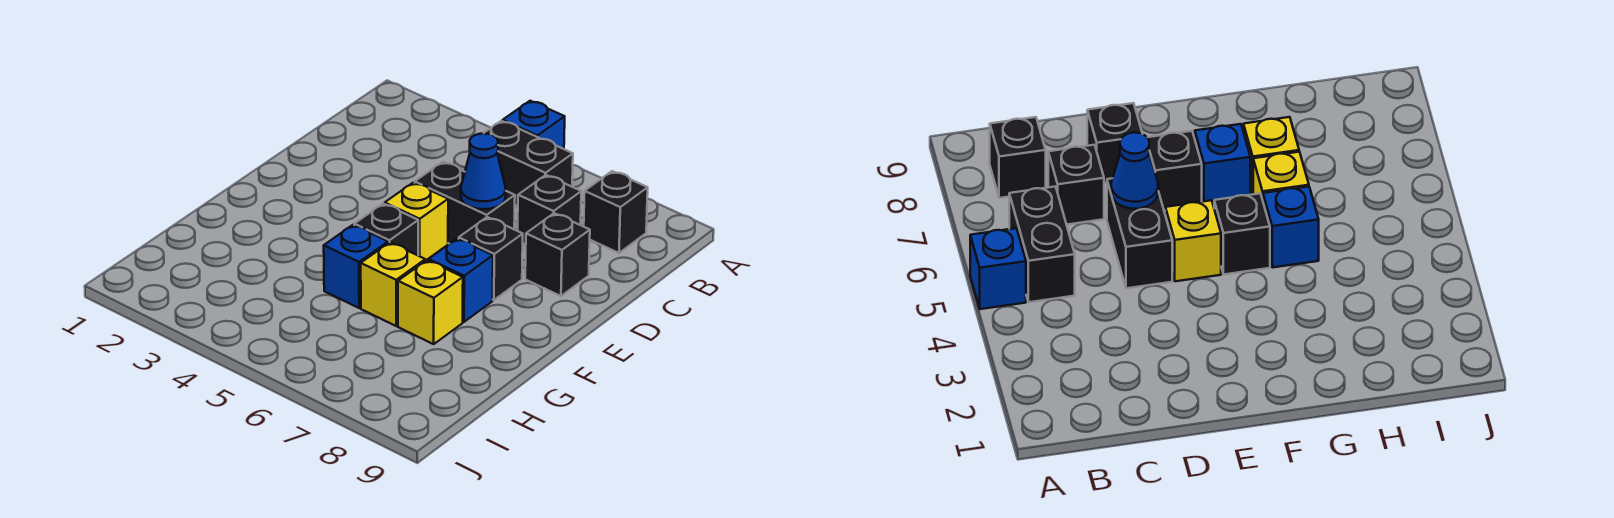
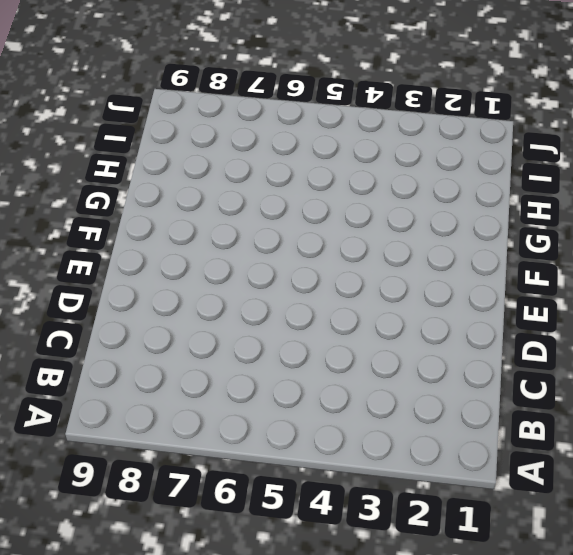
none -> blue 1x1 brick [503,101,565,149]
none -> black 1x2 brick [484,121,573,206]
none -> black 1x1 brick [584,171,648,253]

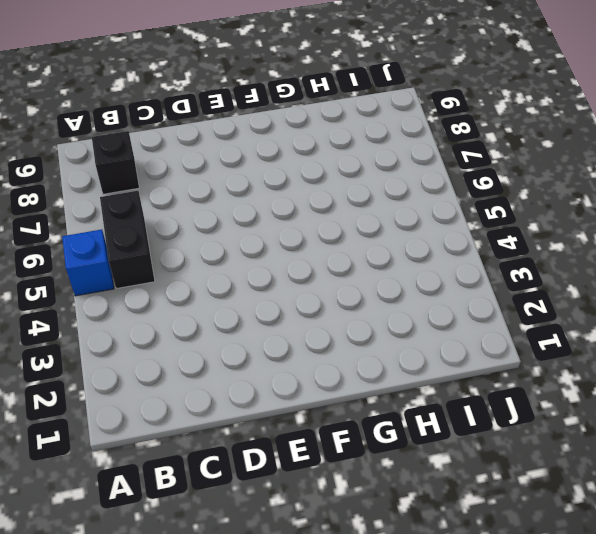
none -> black 1x1 brick [518,175,581,244]
none -> black 1x2 brick [415,162,515,244]
none -> black 1x1 brick [525,213,590,296]

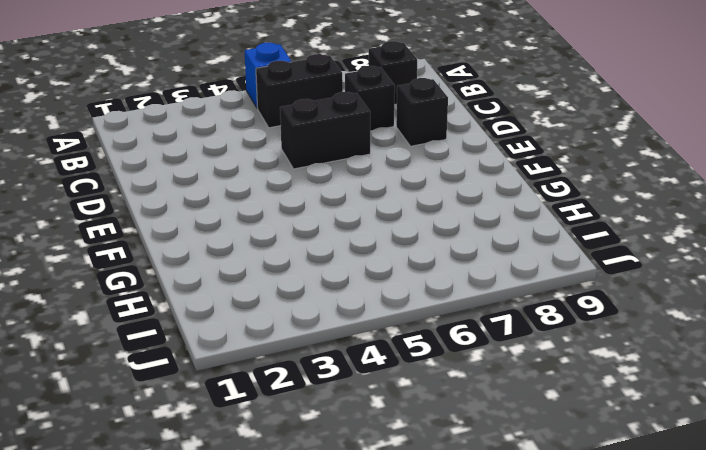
none -> yellow 1x1 brick [385,183,448,261]
none -> black 1x1 brick [459,217,523,300]
none -> black 1x1 brick [354,204,418,255]

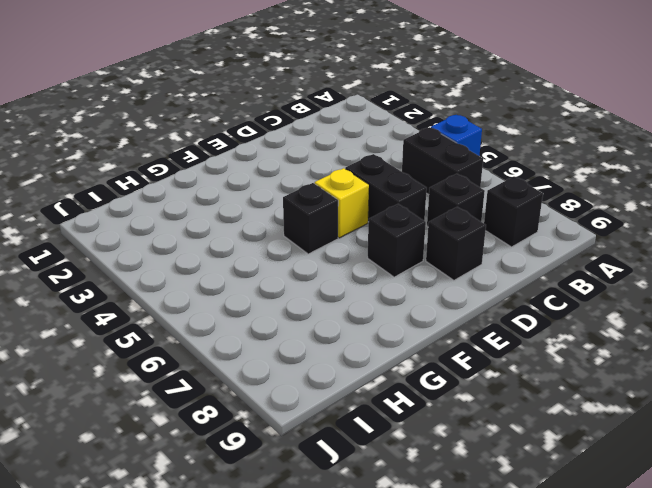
none -> blue 1x1 brick [429,238,493,322]
none -> blue 1x1 brick [324,225,388,308]
none -> yellow 1x1 brick [361,243,425,326]

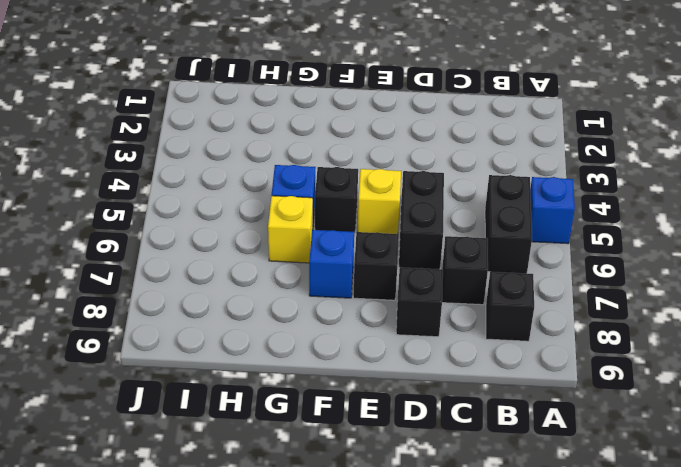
none -> yellow 1x1 brick [398,260,463,344]
none -> blue 1x1 cone [461,133,506,209]

